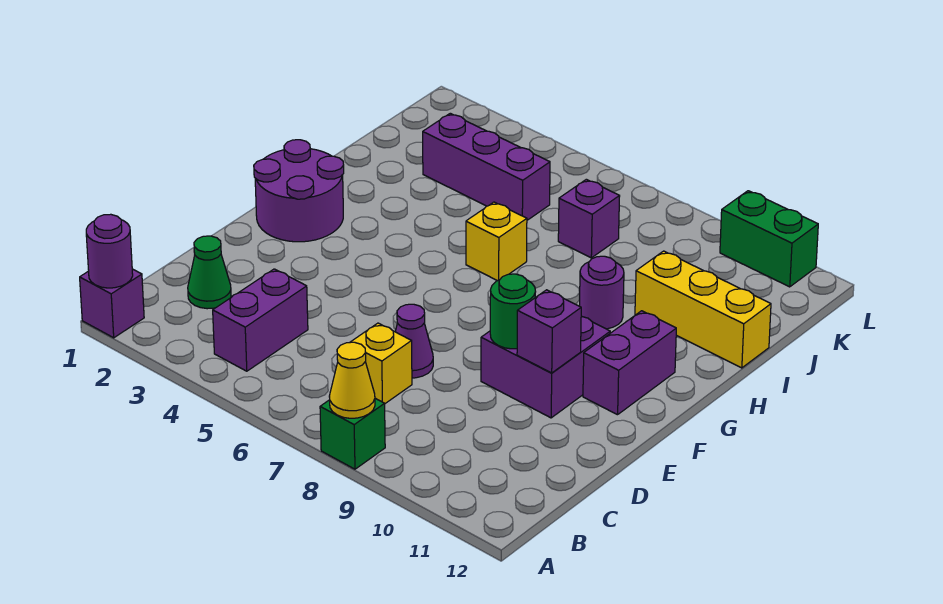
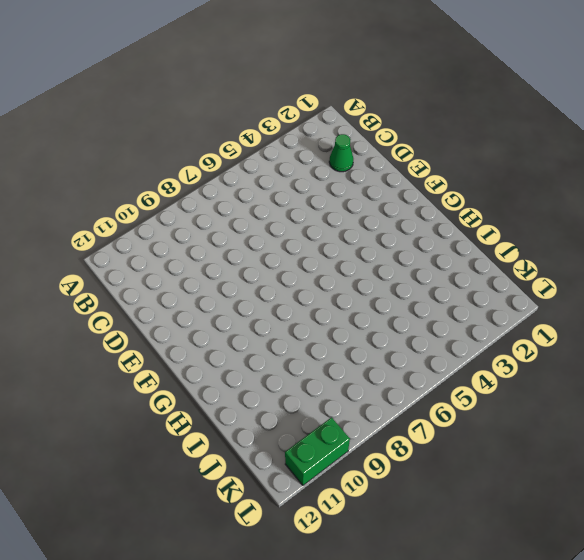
none -> purple 1x1 brick [80,269,144,338]
none -> green 1x1 brick [320,398,385,469]
none -> purple 1x2 brick [213,269,308,371]

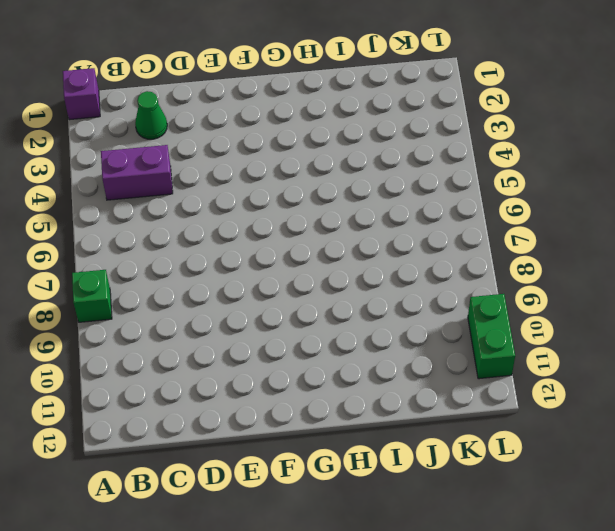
none -> yellow 1x1 brick [350,323,412,404]
none -> purple 1x1 cone [395,304,433,378]
none -> purple 2x2 brick [481,316,610,418]

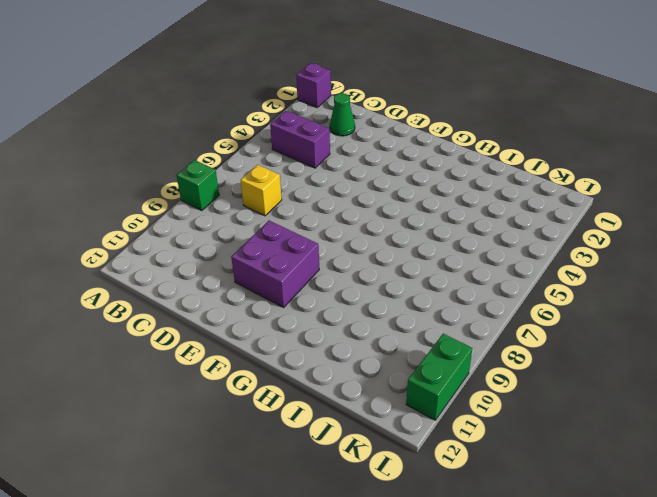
none -> purple 1x1 cone [395,304,433,378]
none -> purple 2x2 round brick [254,140,344,242]
none -> purple 1x2 brick [583,311,676,415]

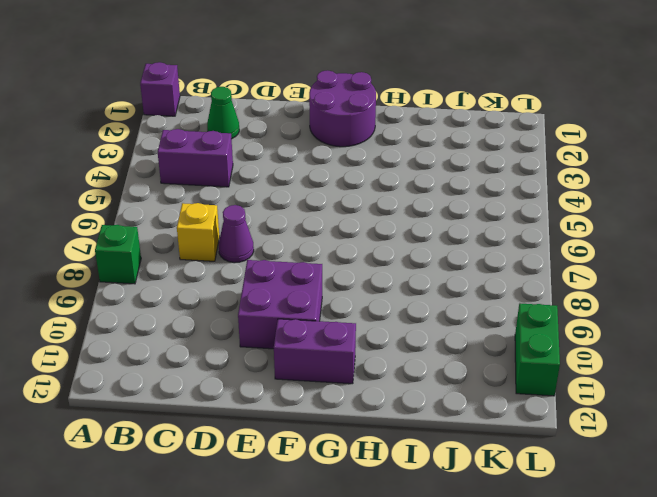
none -> yellow 1x1 brick [466,202,527,281]
none -> purple 1x1 round brick [580,256,624,329]
none -> yellow 1x3 brick [635,251,771,368]

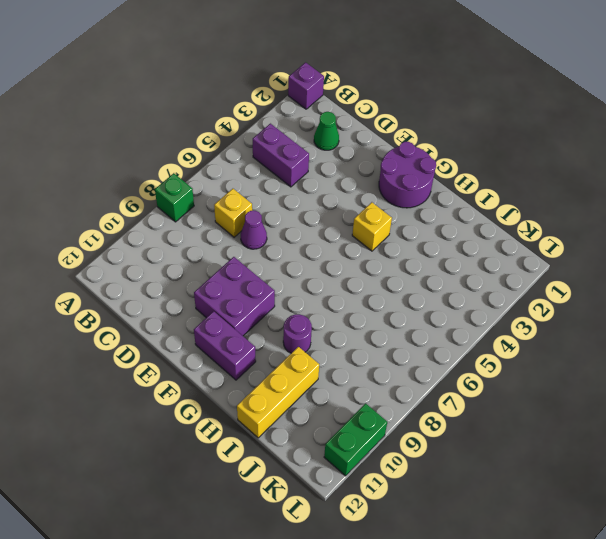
yellow 1x1 brick [352,202,392,251] -> yellow 1x1 brick moved to [466,202,527,281]
none -> purple 1x3 brick [423,113,550,220]
none -> purple 1x1 brick [558,179,620,258]
none -> purple 1x1 round brick [86,214,133,288]

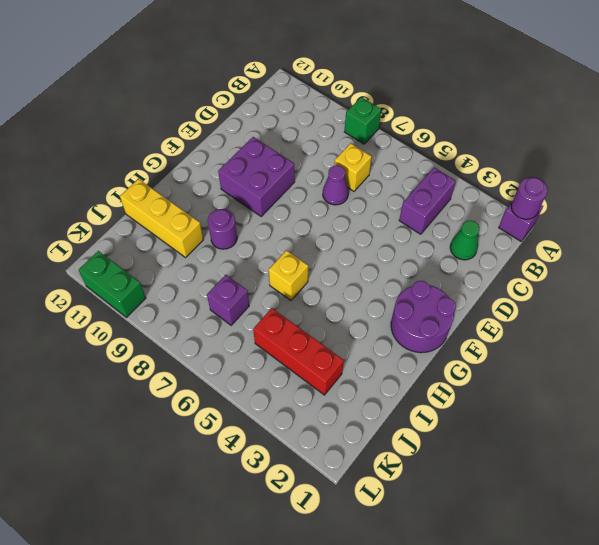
red 1x3 brick [253,308,344,395] -> purple 1x3 brick [423,113,550,220]
none -> purple 1x2 brick [583,311,676,415]
none -> yellow 1x1 cone [329,342,375,418]
none -> green 1x1 round brick [490,274,535,349]

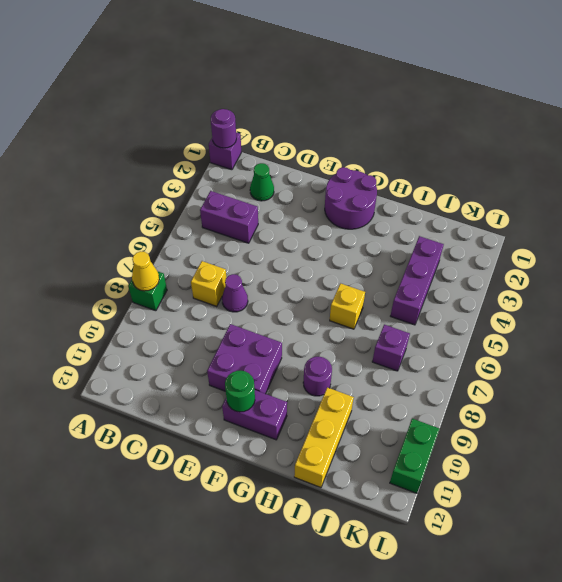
green 1x1 round brick [225,371,255,412] -> green 1x1 round brick moved to [490,274,535,349]
none -> purple 1x1 brick [517,290,581,373]

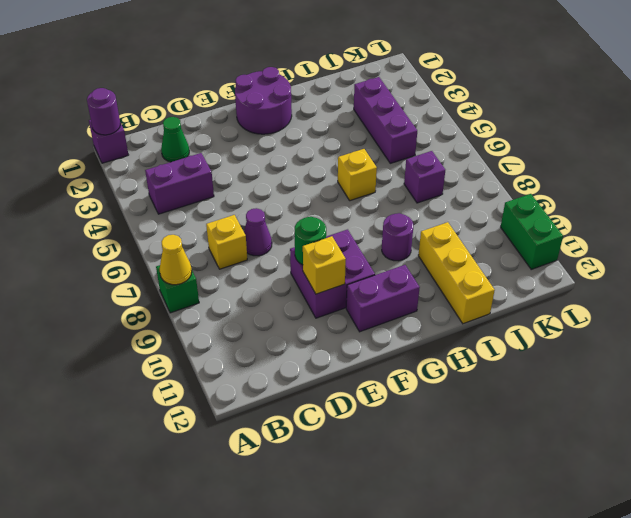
yellow 1x1 brick [303,236,346,294] -> purple 1x1 brick [517,290,581,373]

